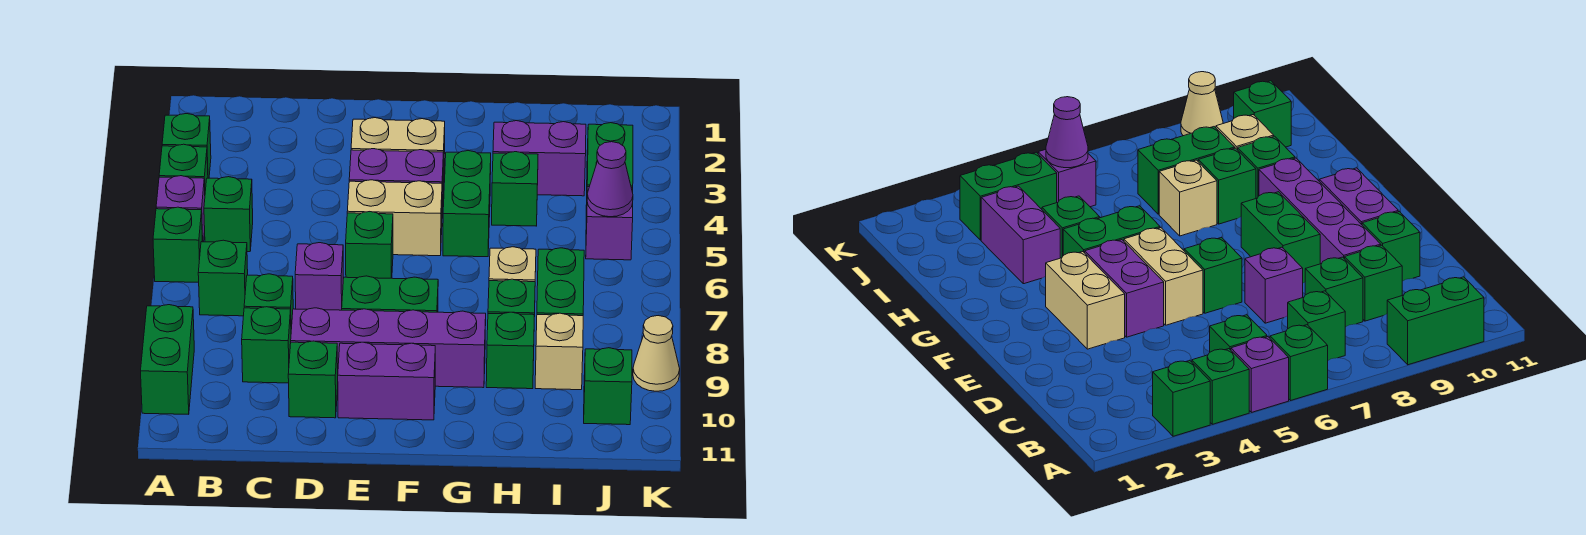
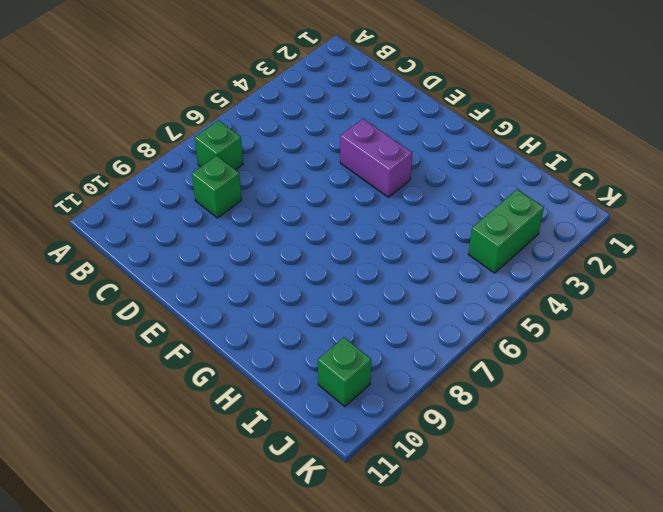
none -> green 1x1 brick [162,114,211,178]
none -> green 1x1 brick [159,144,208,191]
none -> purple 1x1 brick [156,176,205,242]
none -> green 1x1 brick [153,207,203,282]

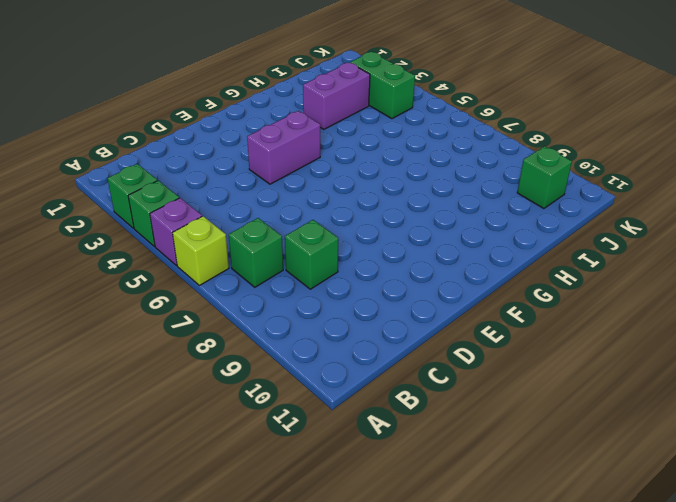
lime 1x1 brick [173,216,229,285] -> green 1x1 brick [153,207,203,282]
none -> green 1x2 brick [141,305,194,414]
none -> green 1x1 brick [204,177,253,252]
none -> green 1x1 brick [242,307,291,383]
none -> purple 1x1 brick [295,243,343,310]

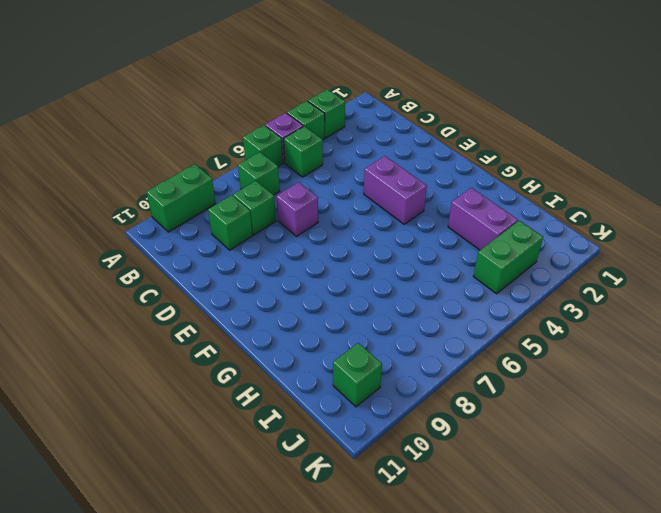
none -> purple 1x4 brick [291,308,486,388]
none -> green 1x1 brick [288,341,338,418]
none -> tan 1x2 brick [351,118,445,186]
none -> tan 1x2 brick [347,180,442,256]

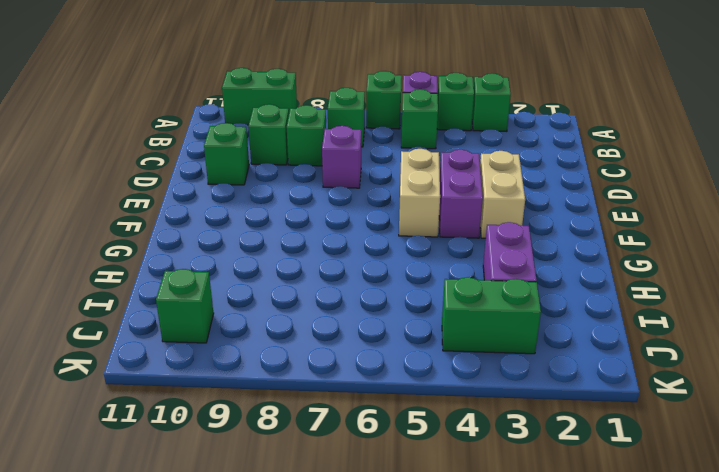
none -> purple 1x4 brick [291,308,486,388]
none -> green 1x1 brick [346,212,393,278]
none -> green 1x2 brick [342,276,438,312]
none -> purple 1x2 brick [338,342,435,420]

